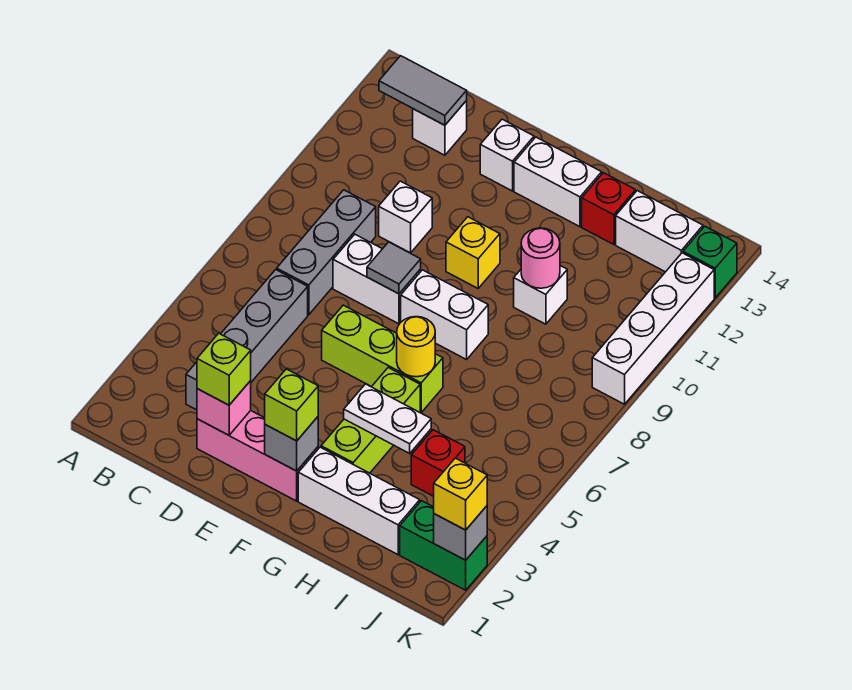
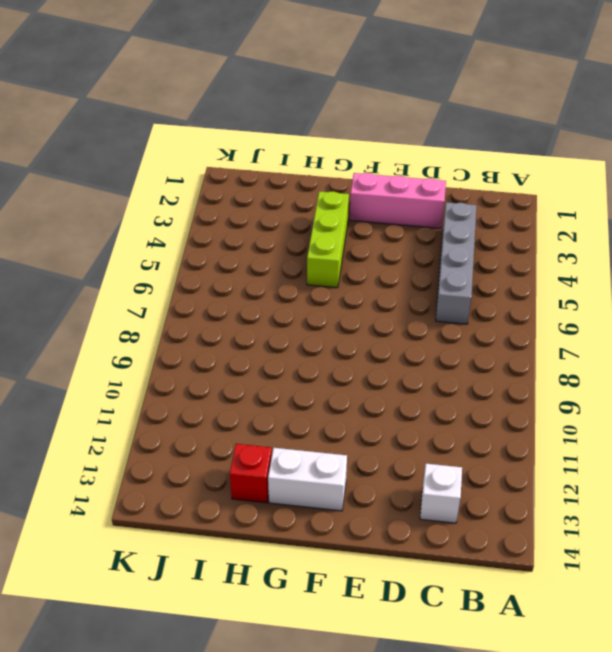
none -> grey 1x3 brick [277,190,376,315]
none -> white 1x2 brick [333,234,421,324]
none -> white 1x1 brick [379,181,432,253]
none -> lime 1x3 brick [322,305,443,412]

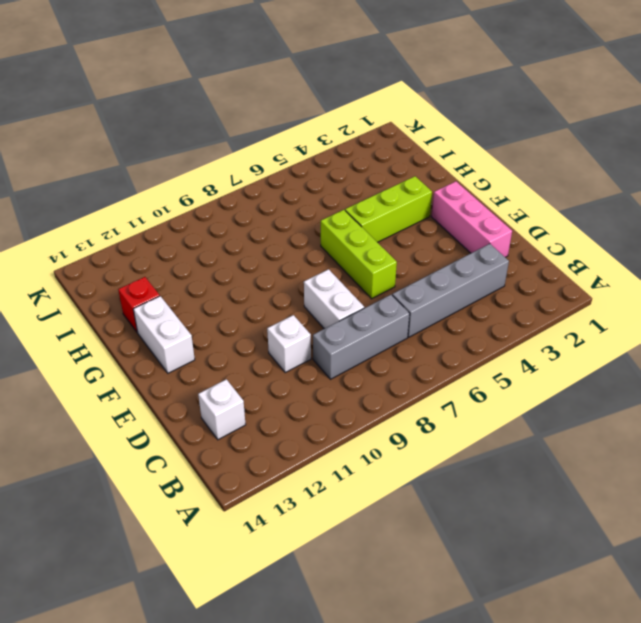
none -> white 1x1 brick [480,119,534,191]
none -> white 1x2 brick [401,270,488,359]
none -> yellow 1x1 brick [446,217,500,288]
none -> white 1x3 brick [298,447,420,554]

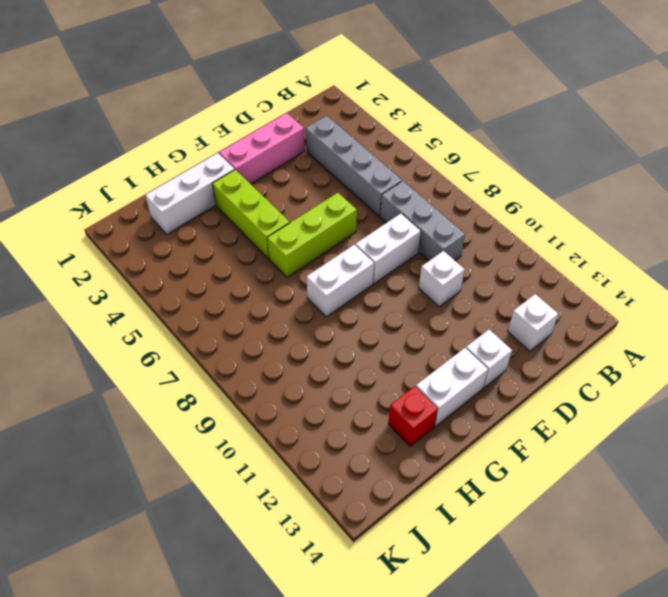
none -> yellow 1x1 brick [446,217,500,288]
none -> white 1x1 brick [514,266,567,324]
none -> red 1x1 brick [411,430,465,496]
none -> white 1x2 brick [616,191,703,272]

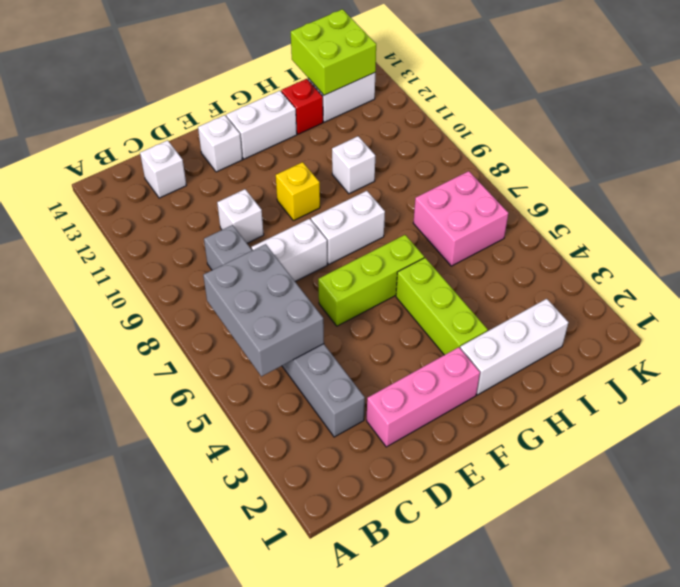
grey 2x3 brick [203,244,324,376] -> none
pink 2x2 brick [413,171,508,266] -> none
lime 2x2 brick [291,9,376,95] -> none
none -> red 1x1 brick [411,430,465,496]
none -> green 1x2 brick [400,501,487,590]
none -> white 1x4 brick [592,253,714,404]
none -> green 1x1 brick [683,226,737,298]

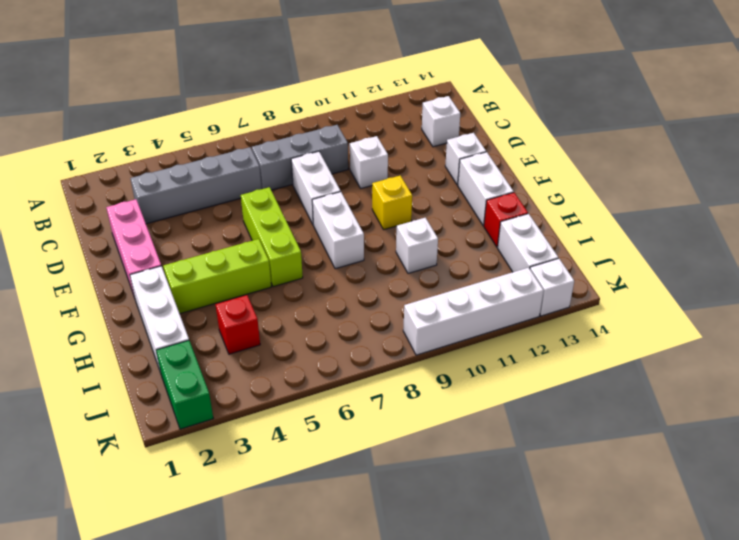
white 1x1 brick [530,258,574,316] -> green 1x1 brick [683,226,737,298]
none -> grey 1x2 tile [379,56,467,125]
none -> pink 1x1 brick [197,381,251,435]
none -> grey 1x1 tile [367,242,421,294]
none -> grey 1x1 brick [265,417,318,471]

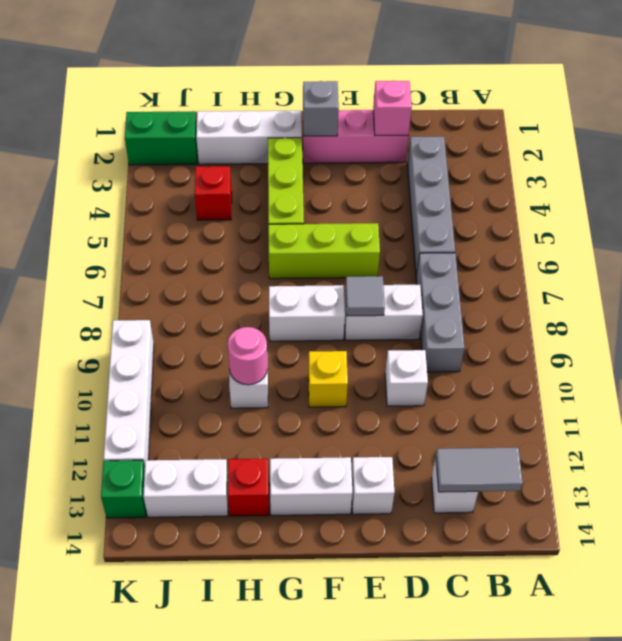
none -> white 1x2 plate [344,384,431,453]
none -> yellow 1x1 round brick [397,317,435,377]
none -> grey 1x1 brick [434,506,487,560]
none -> lime 1x1 brick [197,333,251,405]

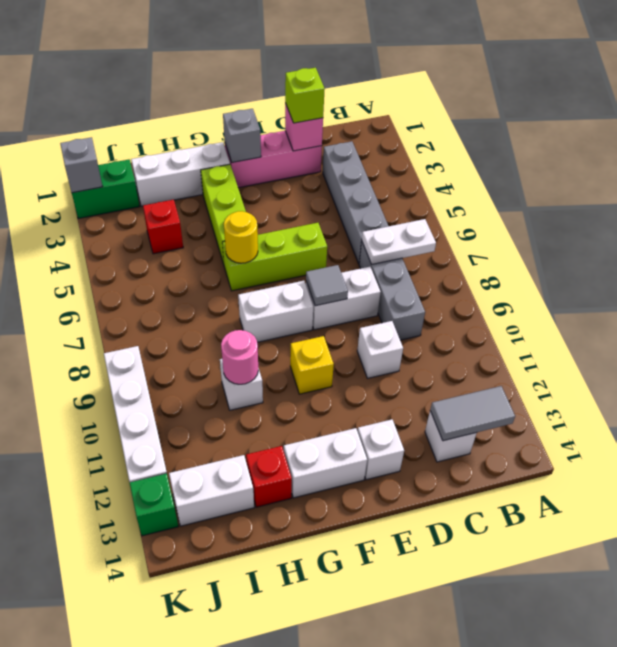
white 1x2 plate [362,219,436,264] -> white 1x2 plate moved to [344,384,431,453]
none -> lime 1x1 brick [265,369,318,441]
none -> yellow 1x1 brick [434,458,487,530]

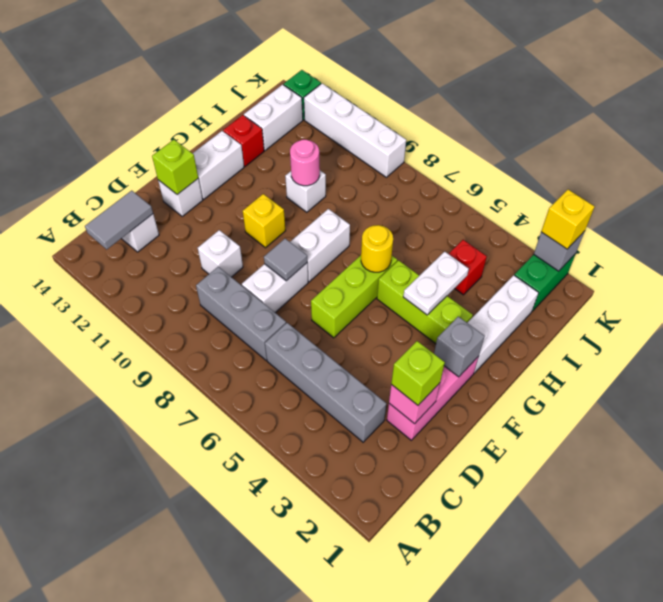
lime 1x1 brick [152,140,198,195] -> lime 1x1 brick moved to [265,369,318,441]

